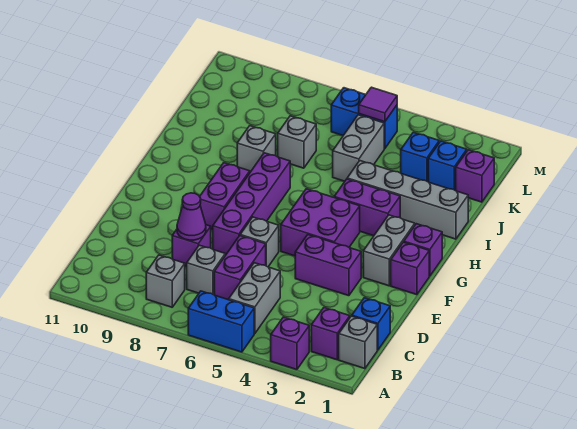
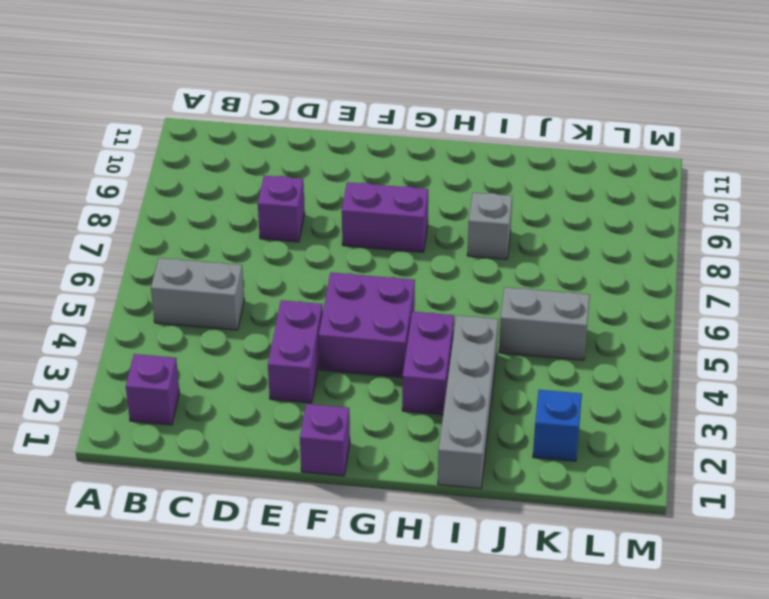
none -> purple 1x1 brick [271,317,309,370]
none -> blue 1x2 brick [188,291,254,352]
none -> grey 1x1 brick [339,316,377,369]

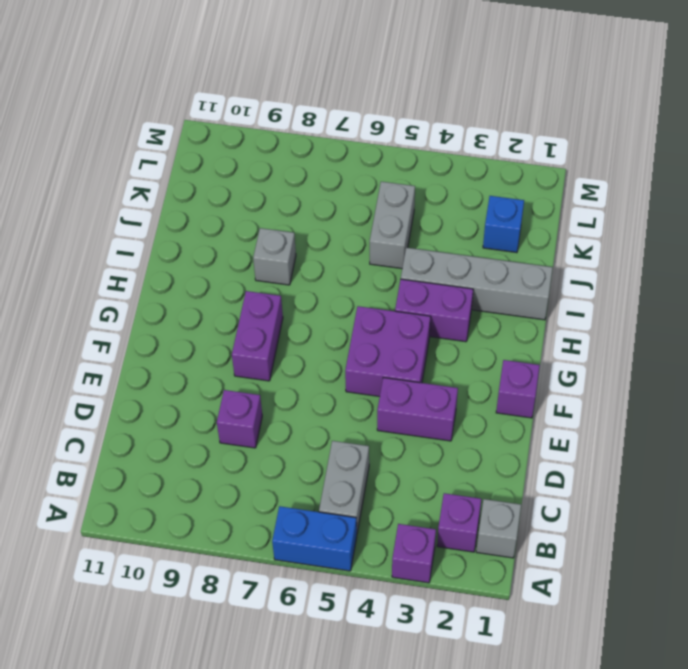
none -> grey 1x1 brick [146,255,185,307]
none -> blue 1x1 brick [352,298,390,350]
none -> purple 1x2 brick [214,236,266,300]

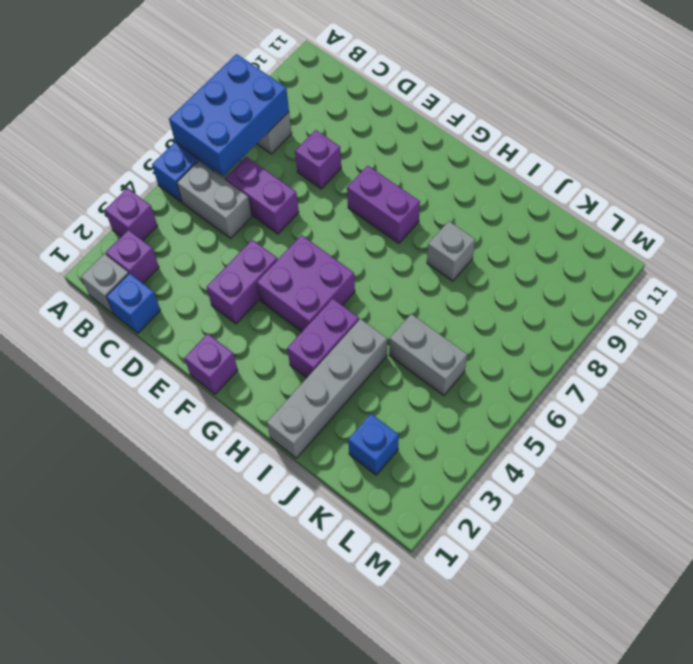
blue 2x3 brick [169,54,289,176] -> none
none -> grey 1x1 brick [187,245,225,295]
none -> grey 1x1 brick [240,217,279,267]
none -> purple 1x4 brick [213,153,290,255]

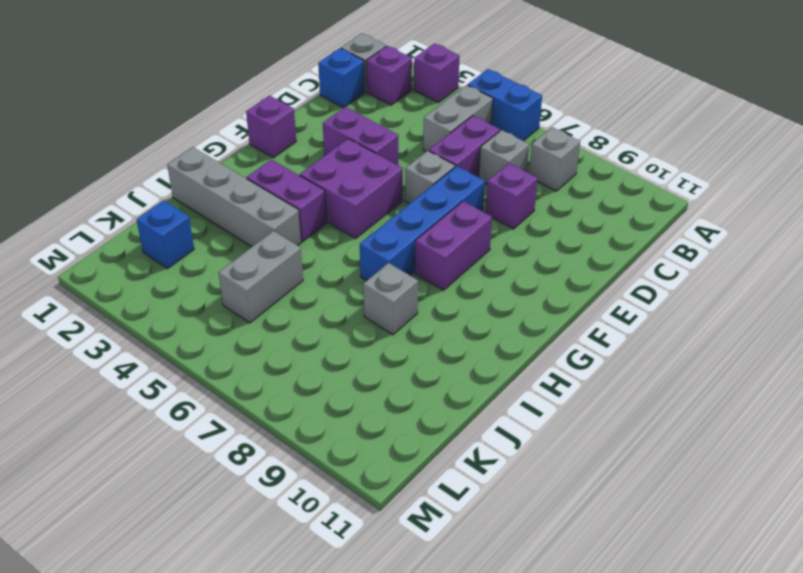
blue 1x4 brick [360,166,485,281] -> purple 1x4 brick [213,153,290,255]
none -> grey 1x2 brick [363,215,415,286]
none -> purple 1x1 brick [404,224,442,276]
none -> grey 1x1 brick [278,116,316,168]

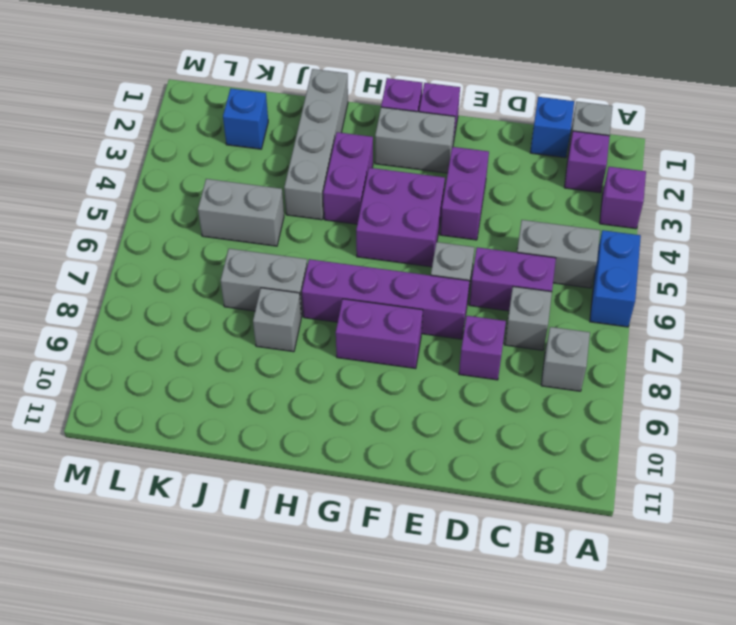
grey 1x2 brick [221,249,307,317] -> grey 1x1 brick [278,116,316,168]
none -> purple 1x1 brick [456,150,494,202]
none -> blue 1x1 brick [401,132,439,182]
none -> blue 1x2 brick [331,88,397,149]

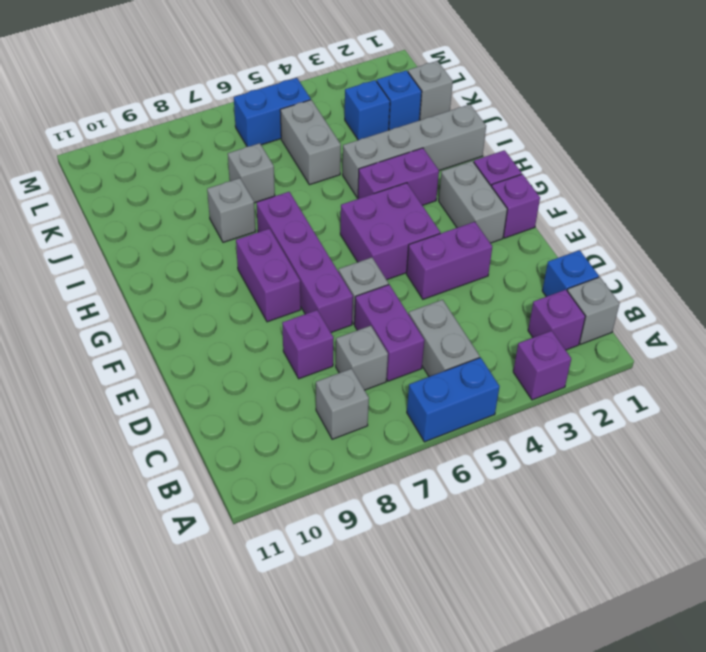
grey 1x1 brick [408,61,453,120] -> purple 1x1 brick [456,150,494,202]
none -> purple 1x1 cone [177,193,206,240]
none -> purple 1x1 tile [359,87,397,122]

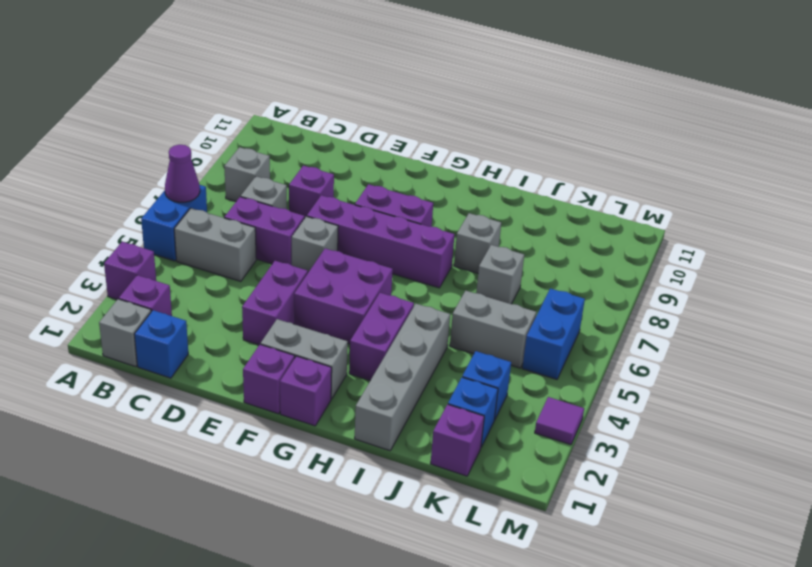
purple 1x1 cone [165,145,200,202] -> purple 1x1 cone moved to [177,193,206,240]
purple 1x1 tile [535,397,584,445] -> purple 1x1 tile moved to [359,87,397,122]

